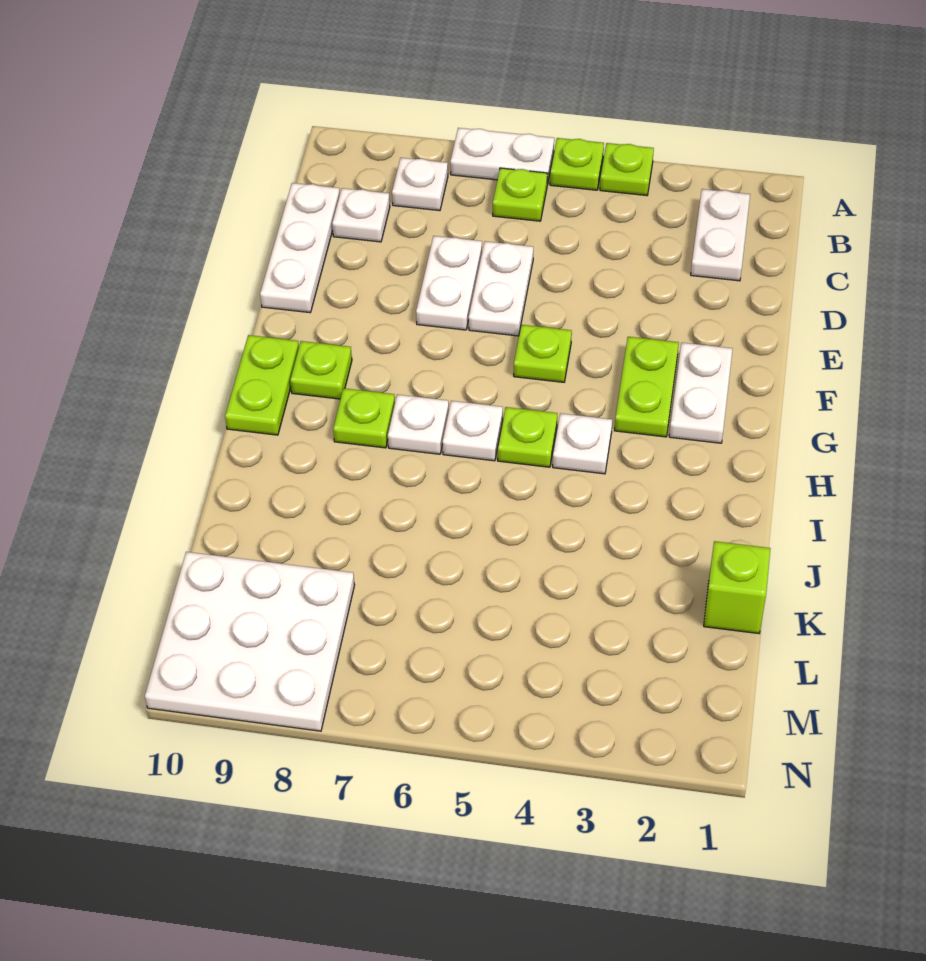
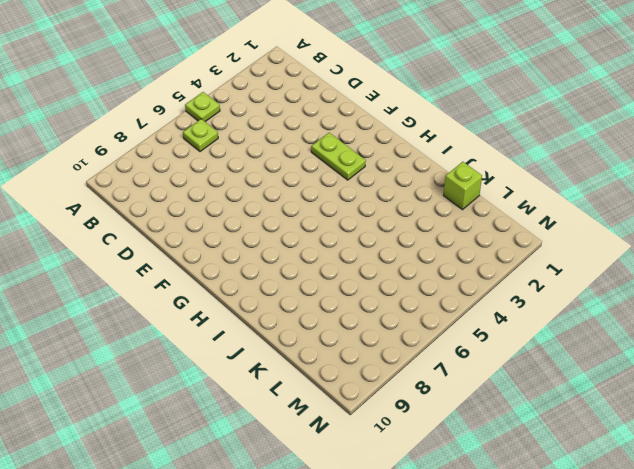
none -> lime 1x1 plate [600,143,654,196]
none -> white 1x2 plate [450,128,554,185]
none -> white 1x2 plate [691,189,750,281]

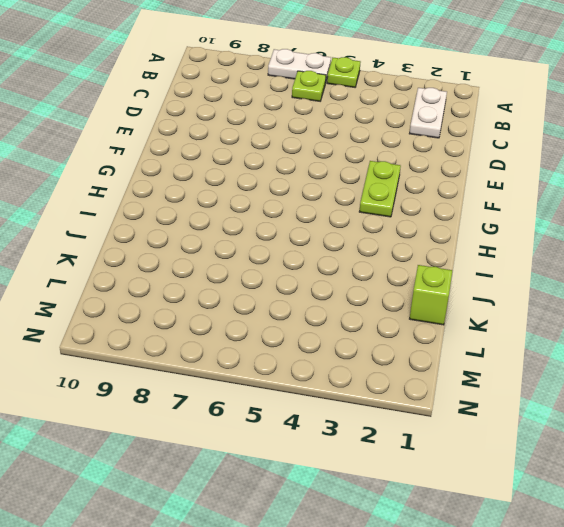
none -> lime 1x1 plate [600,143,654,196]
none -> white 1x1 plate [392,158,448,211]
none -> white 1x1 plate [332,188,390,242]

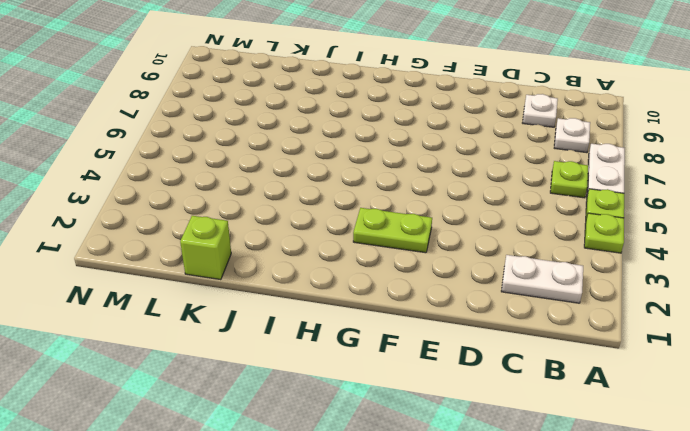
none -> white 1x3 plate [260,183,340,313]
none -> white 1x2 plate [469,241,533,336]
none -> white 1x2 plate [416,236,482,330]

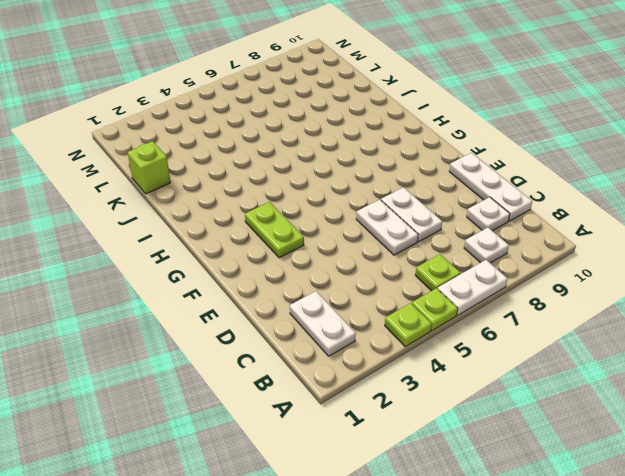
none -> white 1x2 plate [669,343,733,443]
none -> lime 1x1 plate [514,325,572,382]
none -> lime 1x1 plate [290,341,352,399]

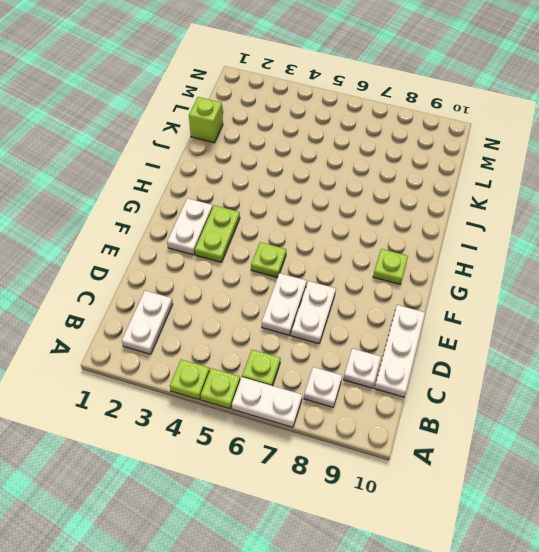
none -> lime 1x2 plate [225,335,299,435]
none -> white 1x1 plate [553,413,612,474]
none -> lime 1x1 plate [498,407,557,467]

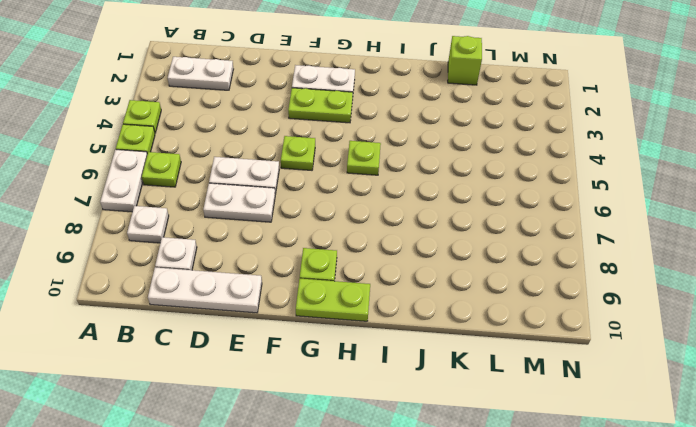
none -> white 1x1 plate [553,413,612,474]
none -> white 1x1 plate [443,401,503,461]
none -> white 1x1 plate [388,395,449,454]

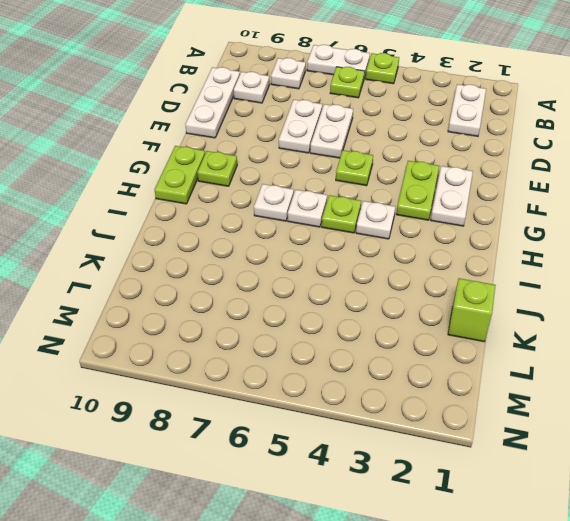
none -> lime 1x1 plate [600,143,654,196]
none -> lime 1x1 plate [333,388,395,448]
none -> white 3x3 plate [145,552,355,731]

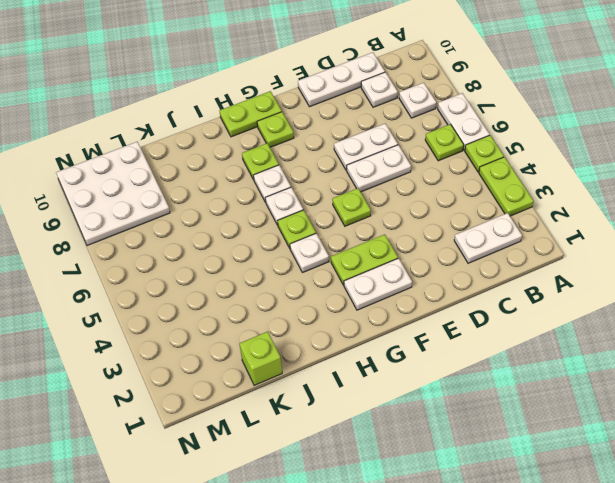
lime 1x2 plate [479,157,534,216] -> lime 1x1 plate [600,143,654,196]

